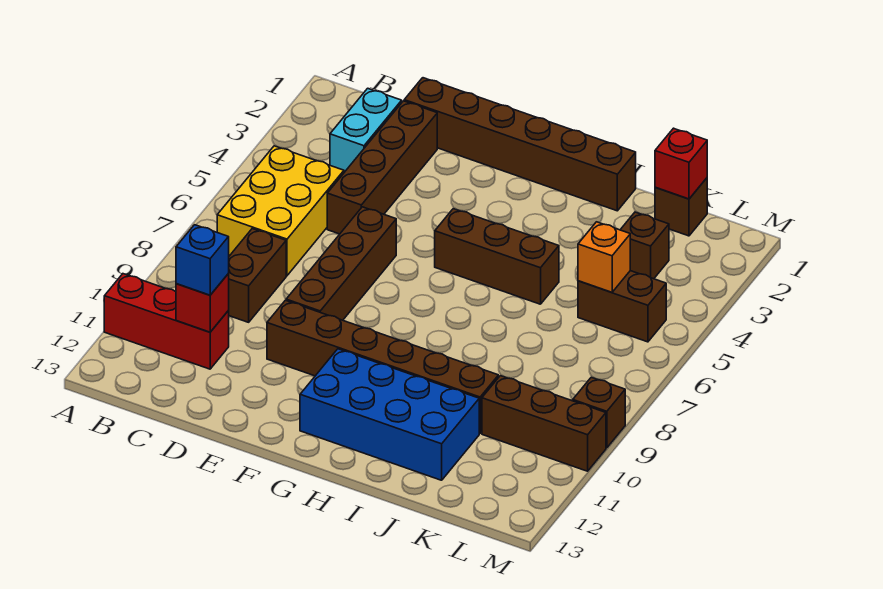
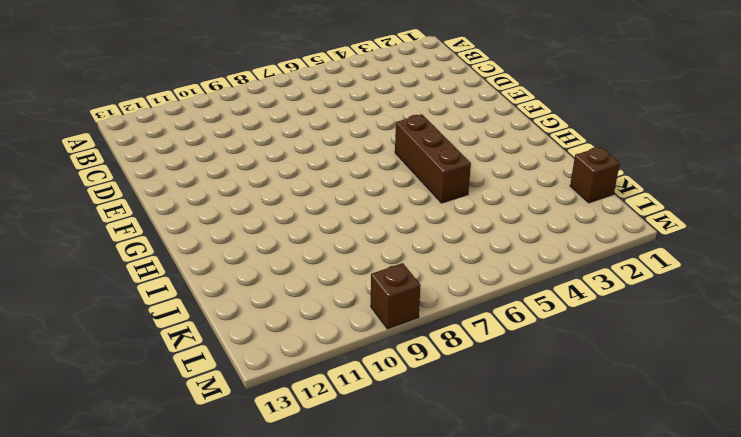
none -> red 1x3 brick [104,274,229,369]
none -> yellow 2x3 brick [217,146,344,276]
none -> cyan 1x2 brick [330,88,402,172]

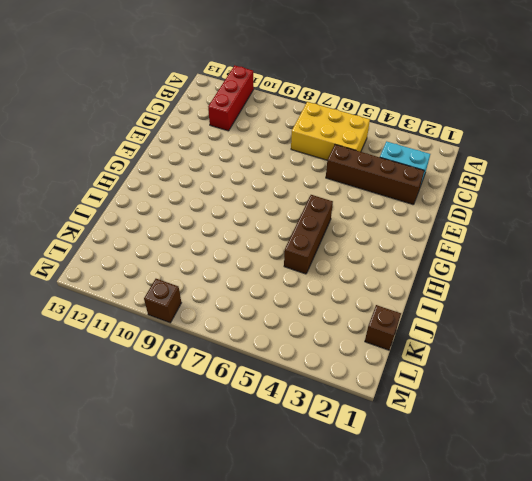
none -> brown 1x2 brick [228,229,286,322]
none -> brown 1x6 brick [404,78,636,211]
none -> brown 1x4 brick [286,207,396,320]

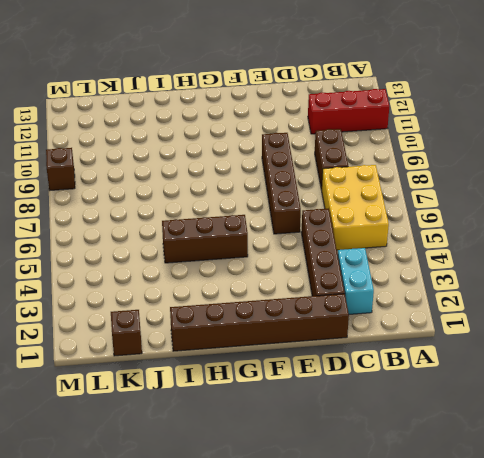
none -> brown 1x6 brick [267,300,498,434]
none -> blue 2x4 brick [300,349,479,480]
none -> brown 1x1 brick [620,212,669,279]

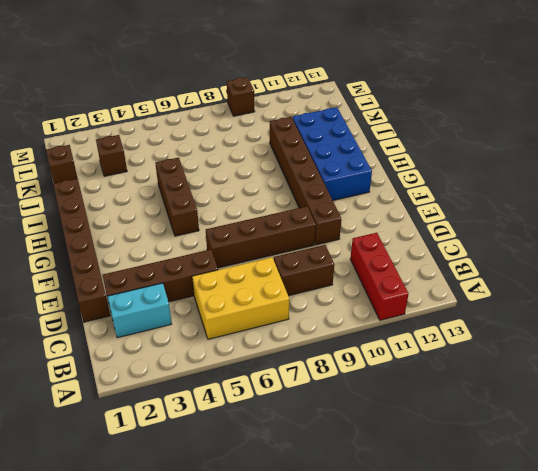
none -> brown 1x2 brick [578,271,666,342]
none -> brown 1x3 brick [482,376,606,471]
none -> red 1x1 brick [176,274,229,332]

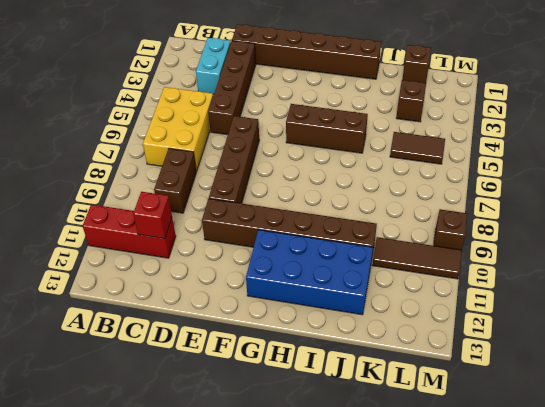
brown 1x2 tile [390,132,445,164] -> brown 1x2 brick [578,271,666,342]
brown 1x3 tile [372,237,462,279] -> brown 1x3 brick [482,376,606,471]
none -> red 1x1 brick [655,128,707,199]
none -> orange 1x1 brick [578,222,630,292]
none -> blue 1x1 brick [176,225,229,295]

